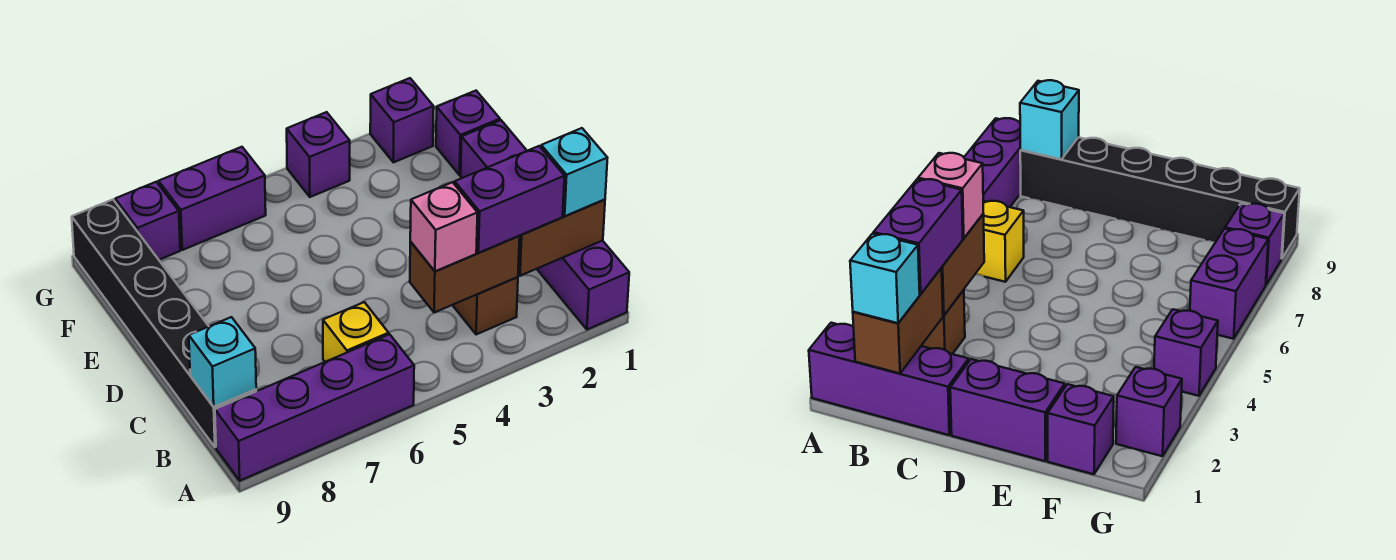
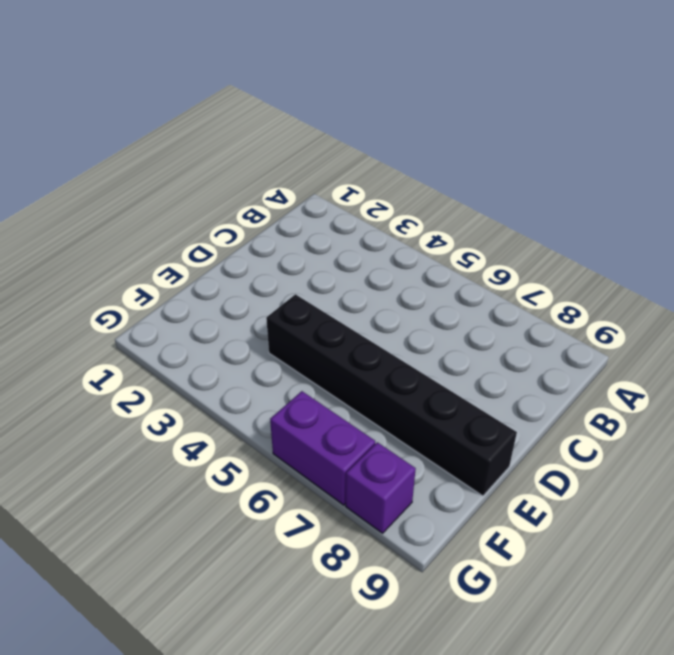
black 1x6 brick [266,294,517,496] -> black 1x6 brick turned to [72,200,256,447]
none -> purple 1x3 brick [537,241,629,329]
none -> purple 1x4 brick [215,334,414,481]
none -> brown 1x1 brick [453,277,518,335]

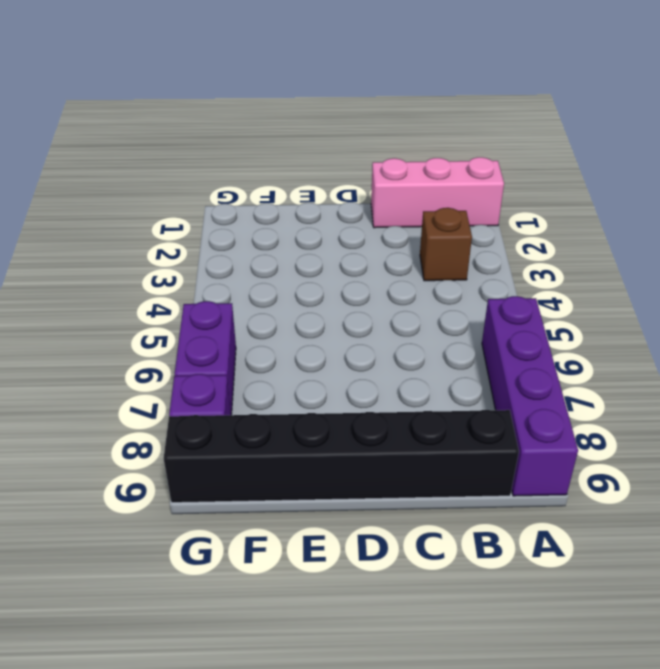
pink 1x3 brick [371,157,504,228] -> purple 1x3 brick [537,241,629,329]
none -> yellow 1x1 brick [323,302,389,362]
none -> purple 1x2 brick [461,120,527,178]
none -> purple 1x1 brick [436,91,500,175]

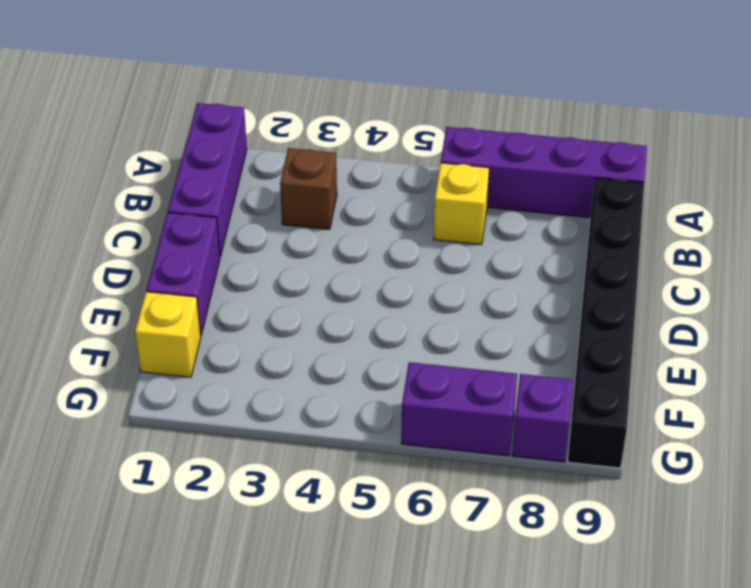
yellow 1x1 brick [135,292,201,377] -> purple 1x1 brick [436,91,500,175]
none -> purple 1x1 brick [370,78,434,162]
none -> purple 1x1 brick [287,112,350,197]
none -> brown 1x2 brick [518,199,605,276]

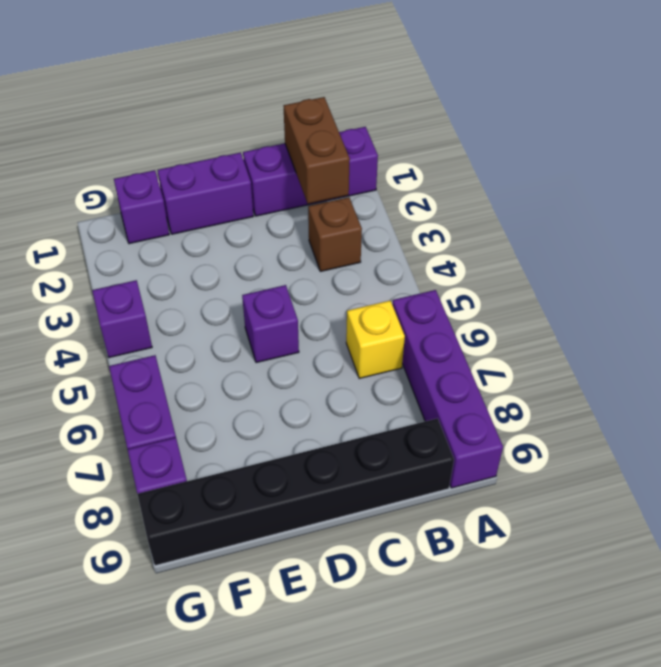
purple 1x1 brick [242,285,299,363] -> purple 1x1 brick moved to [370,78,434,162]
none -> brown 1x2 brick [410,236,520,313]
none -> cyan 1x1 brick [189,317,256,407]
none -> cyan 1x1 brick [541,128,607,216]

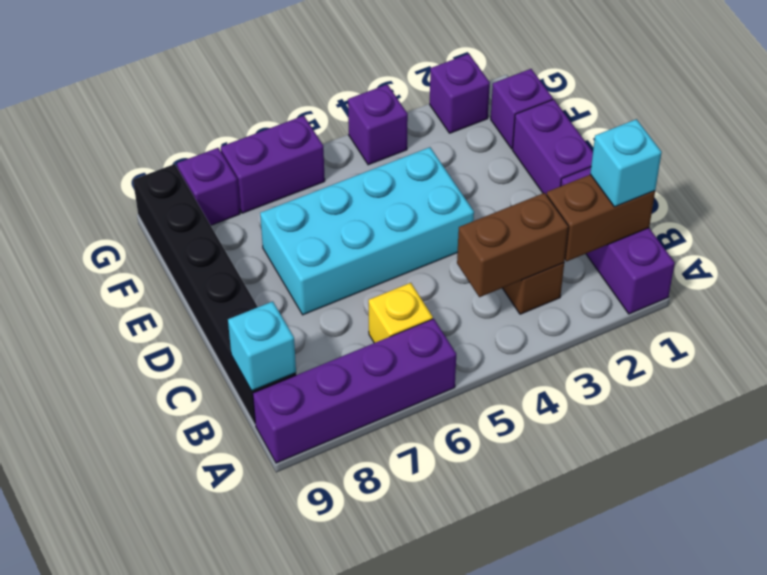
cyan 2x4 brick [260,147,474,315] -> none
none -> purple 1x2 brick [455,146,564,253]
none -> pink 1x1 brick [410,182,478,271]

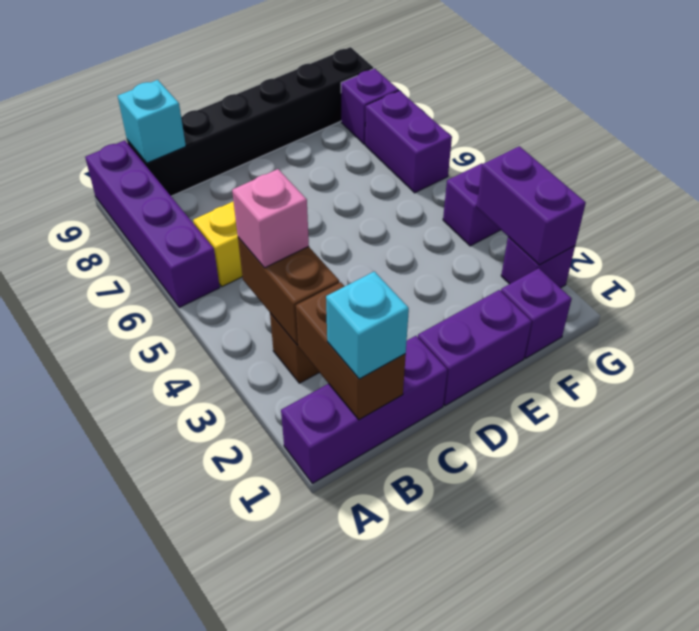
purple 1x2 brick [477,146,586,265] -> purple 1x2 brick moved to [455,146,564,253]

